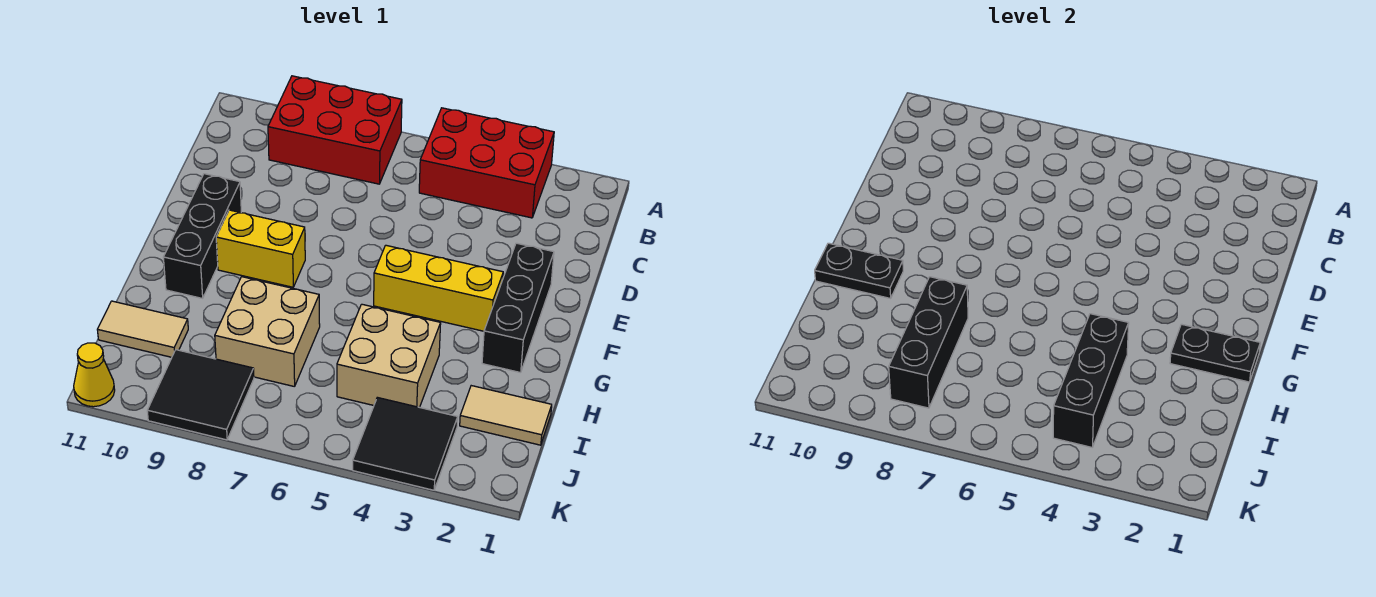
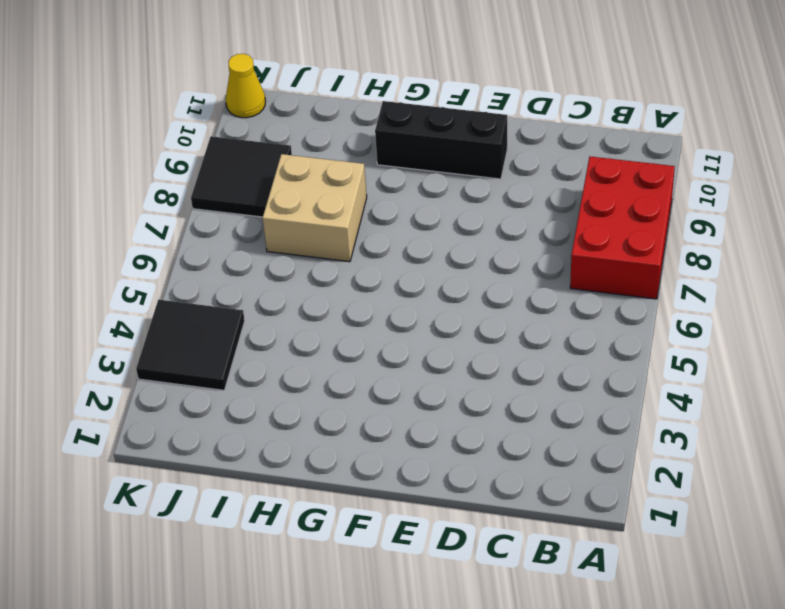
none -> red 2x3 brick [419,108,554,218]
none -> black 1x3 brick [482,243,554,373]
none -> yellow 1x3 brick [374,245,503,331]

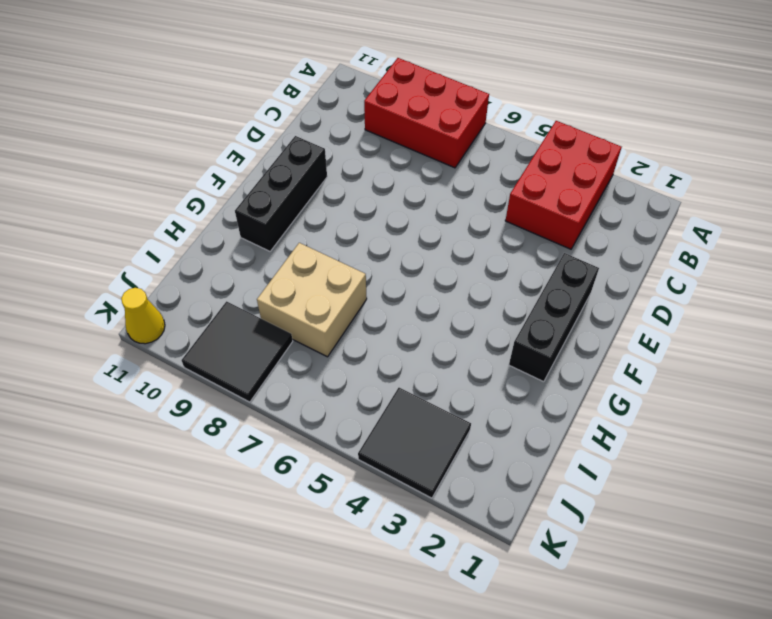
red 2x3 brick [505,121,622,249] -> red 2x3 brick turned to [419,108,554,218]
none -> yellow 1x3 brick [374,245,503,331]
none -> yellow 1x2 brick [216,210,305,287]
none -> tan 2x2 brick [337,304,441,407]

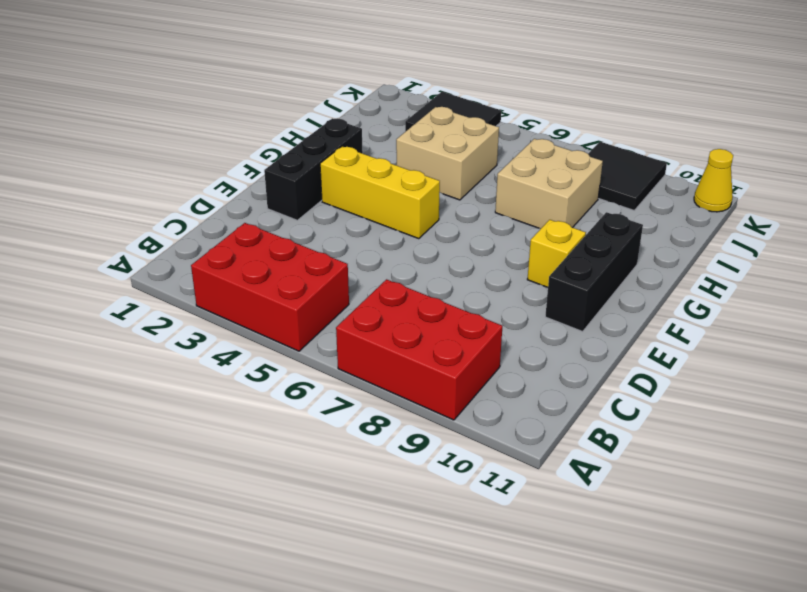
yellow 1x1 brick [527,220,586,287] -> yellow 1x2 brick [216,210,305,287]
none -> tan 1x2 tile [460,386,552,445]
none -> tan 1x2 tile [97,301,188,357]
none -> black 1x2 plate [1170,324,1260,382]

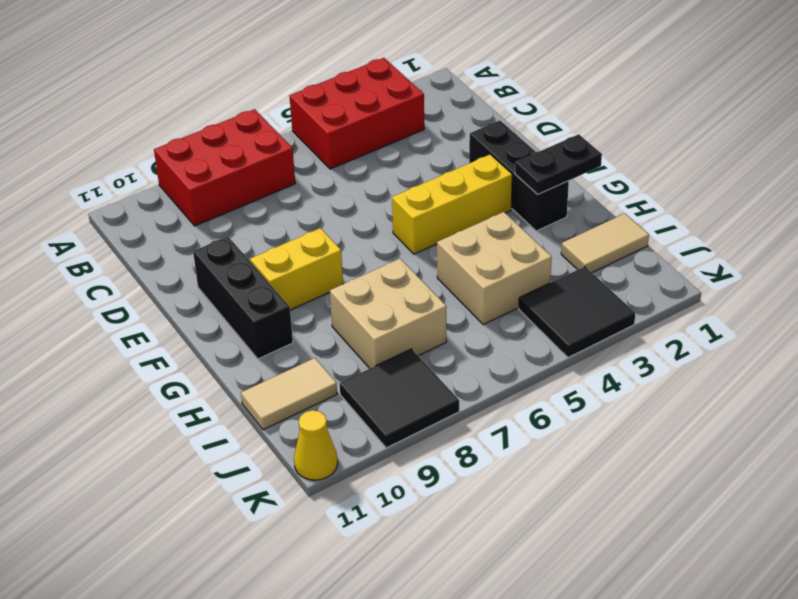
none -> black 1x2 plate [815,243,903,298]
none -> black 1x3 brick [1053,314,1129,447]
none -> black 1x3 brick [889,277,968,408]

